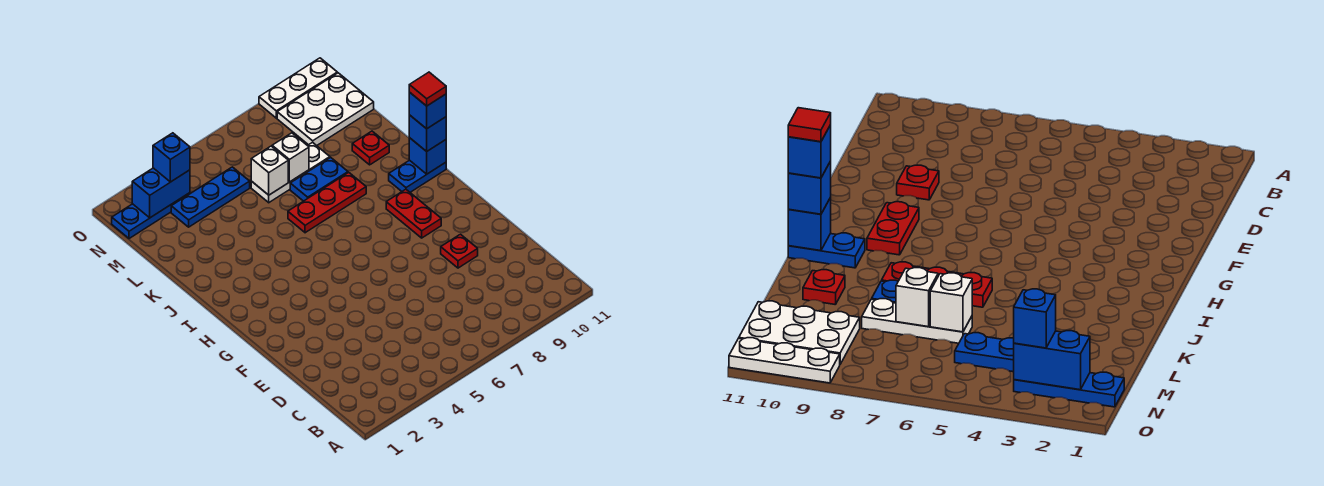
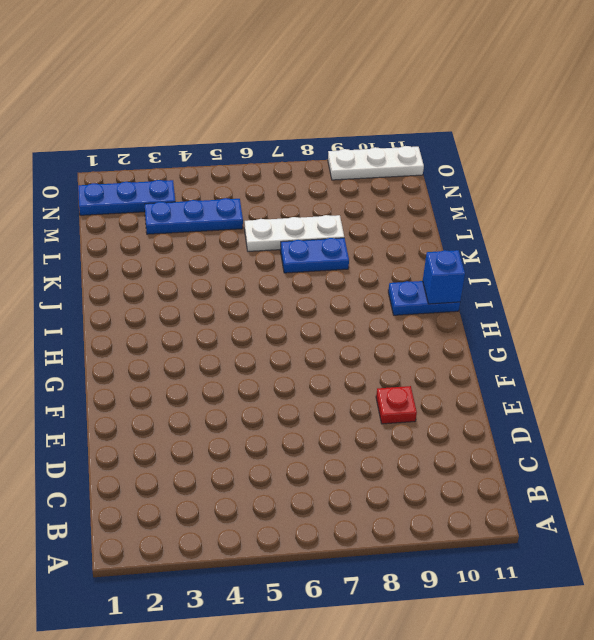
none -> red 1x2 plate [386,189,441,238]
none -> red 1x3 plate [288,173,366,233]
none -> red 1x1 plate [352,131,389,165]

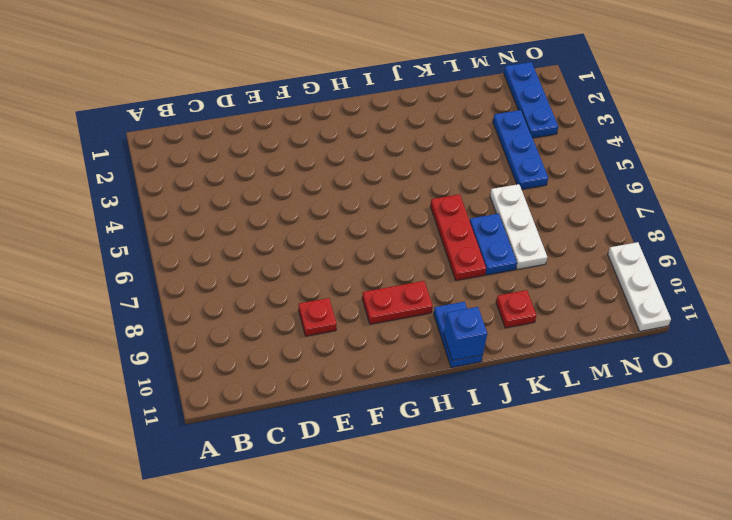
none -> white 2x3 plate [277,73,374,146]
none -> white 1x1 brick [251,146,288,195]
none -> white 1x1 brick [272,133,309,182]

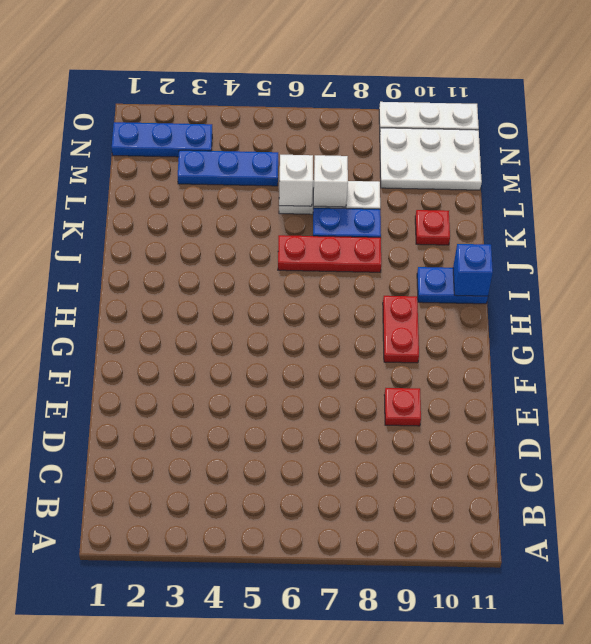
none -> blue 1x2 brick [132,168,190,218]
none -> blue 1x1 brick [409,115,446,151]
none -> blue 1x1 brick [153,133,190,182]

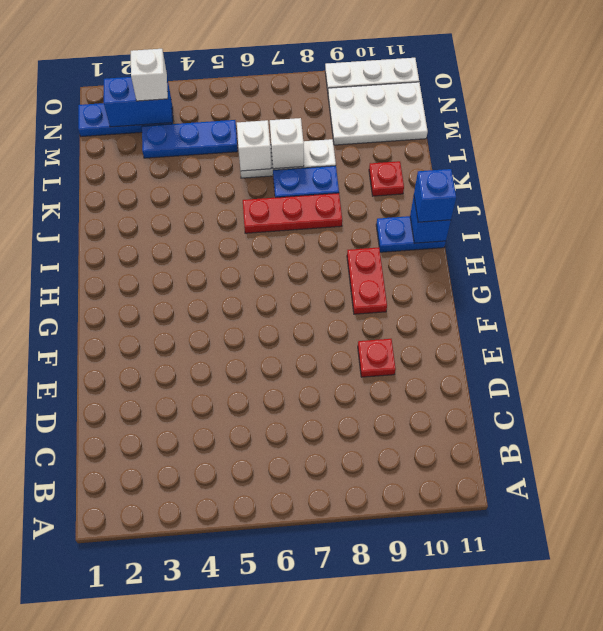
white 1x1 brick [131,49,168,101] -> blue 1x1 brick [153,133,190,182]
none -> blue 1x1 brick [409,92,446,129]
none -> red 1x1 tile [409,72,446,106]

